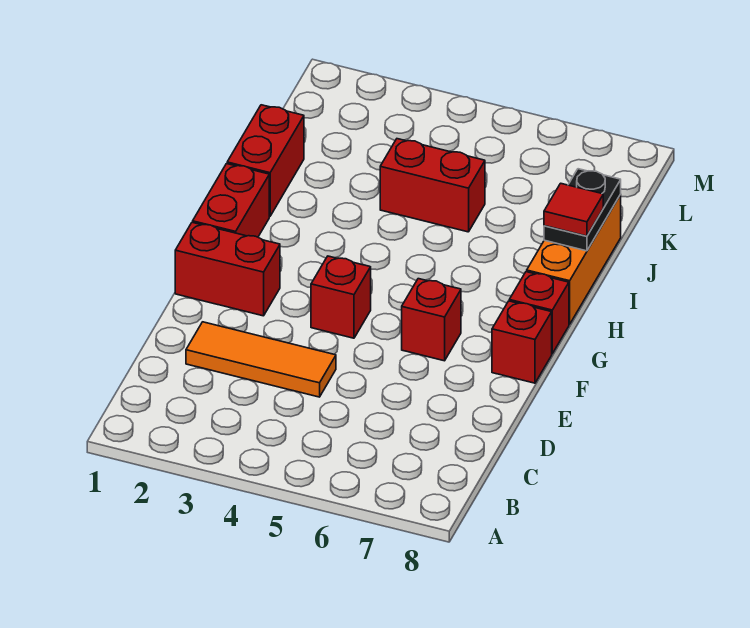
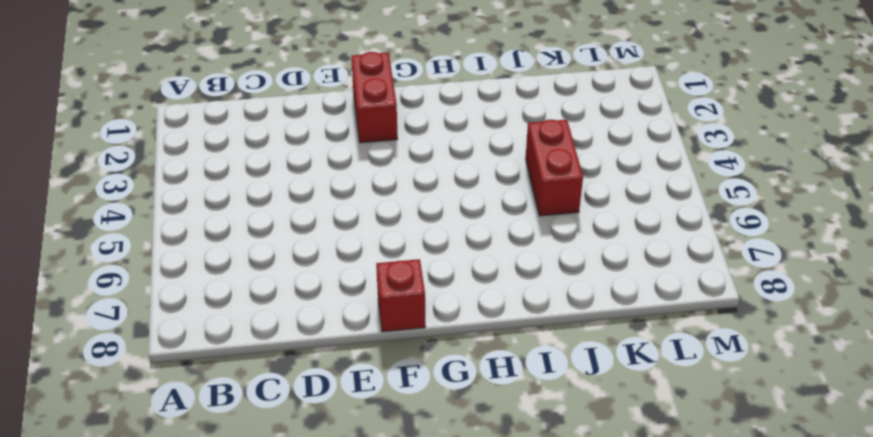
none -> orange 1x3 tile [186,322,336,397]
none -> red 1x1 brick [311,256,371,338]
none -> red 1x1 brick [402,279,461,361]

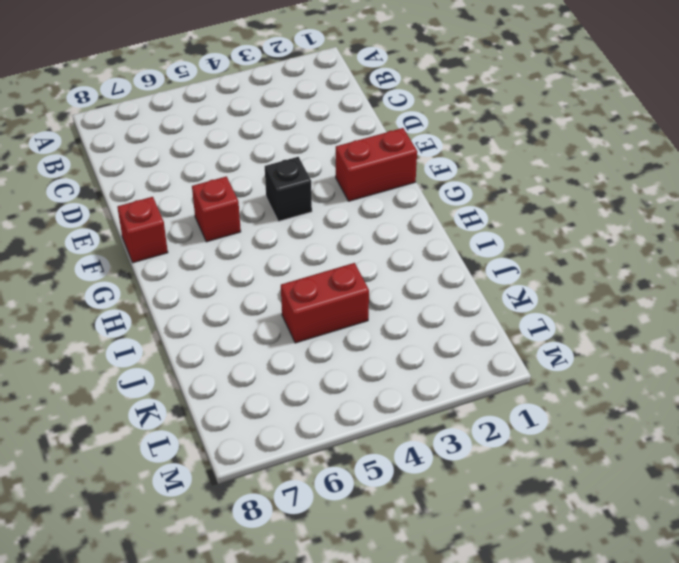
black 1x1 brick [265,157,312,221] -> red 1x1 brick [311,256,371,338]
none -> orange 1x3 tile [186,322,336,397]
none -> red 1x2 brick [193,164,269,237]
none -> red 1x1 brick [509,272,569,354]

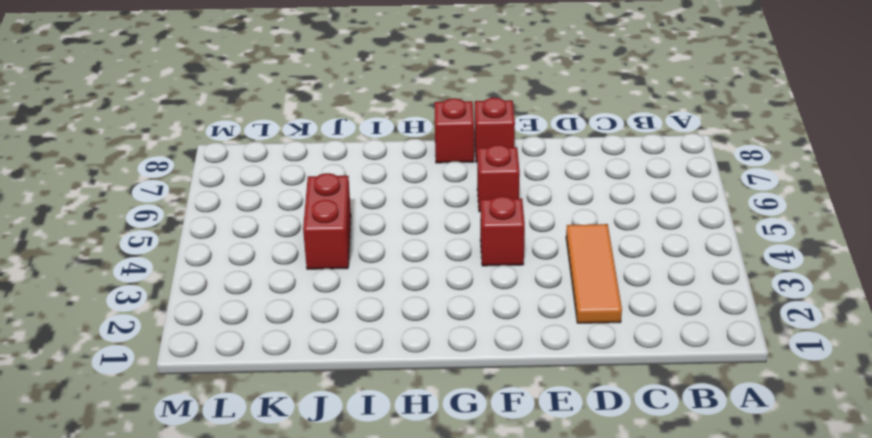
none -> red 1x2 brick [175,222,280,316]
none -> red 1x2 brick [193,164,269,237]
none -> orange 1x3 brick [527,195,621,324]

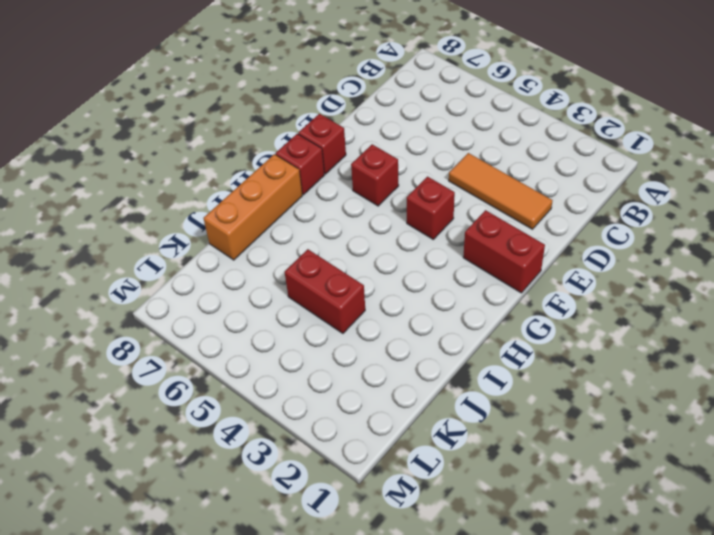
none -> red 1x2 brick [193,164,269,237]
none -> red 1x2 brick [227,105,304,216]
none -> black 1x2 plate [544,169,621,251]

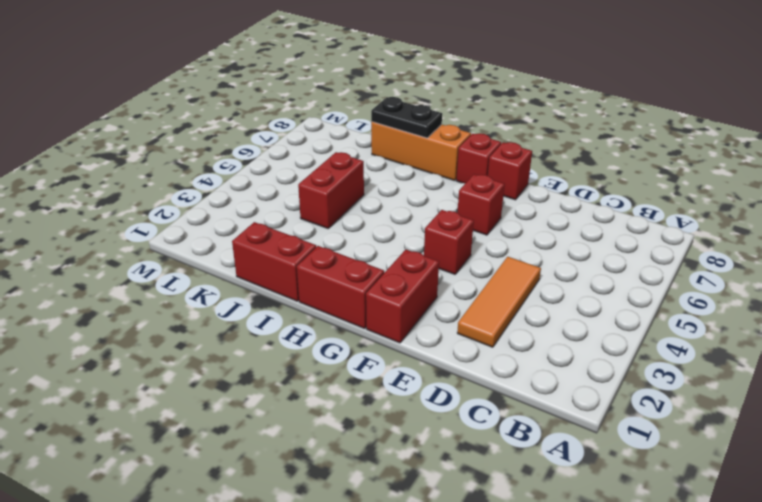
none -> red 1x1 tile [544,183,603,236]

